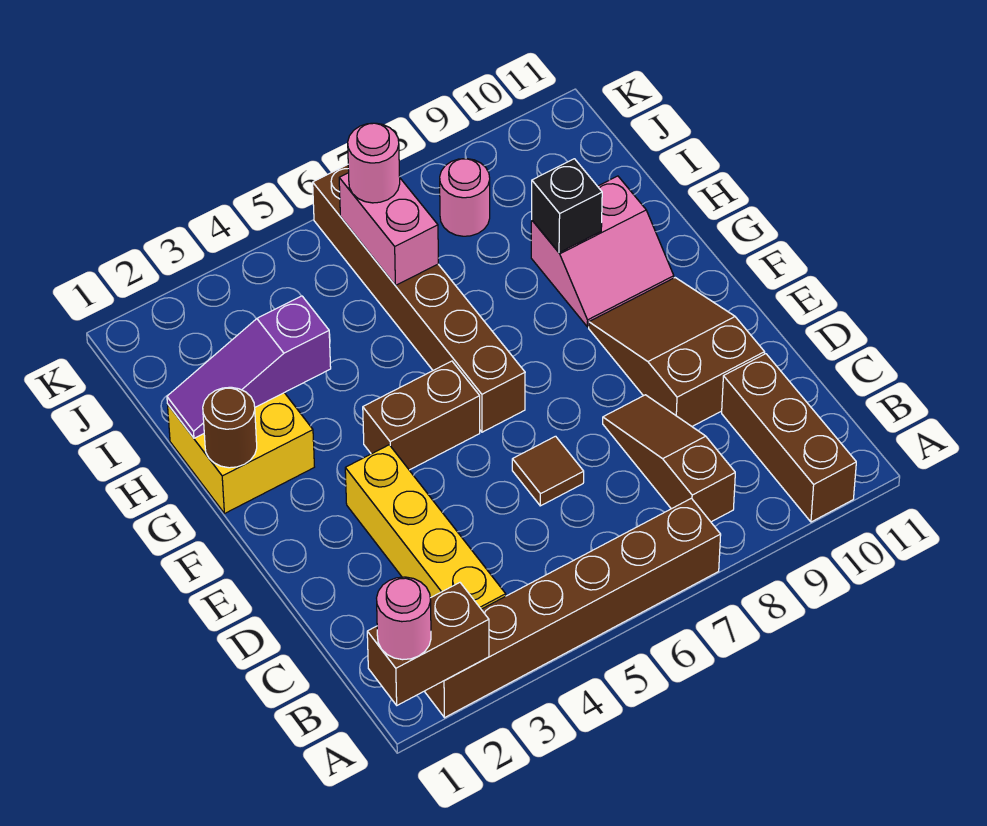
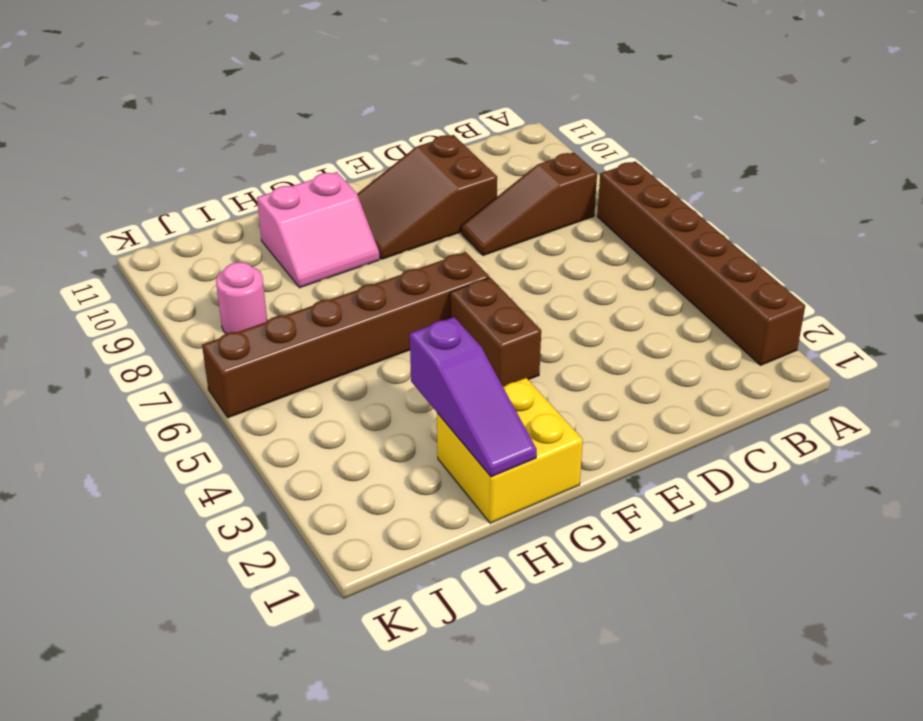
pink 2x2 slope [257,172,380,288] -> pink 2x2 slope turned to [531,176,674,327]
none -> brown 1x3 brick [722,354,856,522]
none -> yellow 1x4 brick [345,445,506,609]
none -> brown 1x1 tile [512,436,584,506]

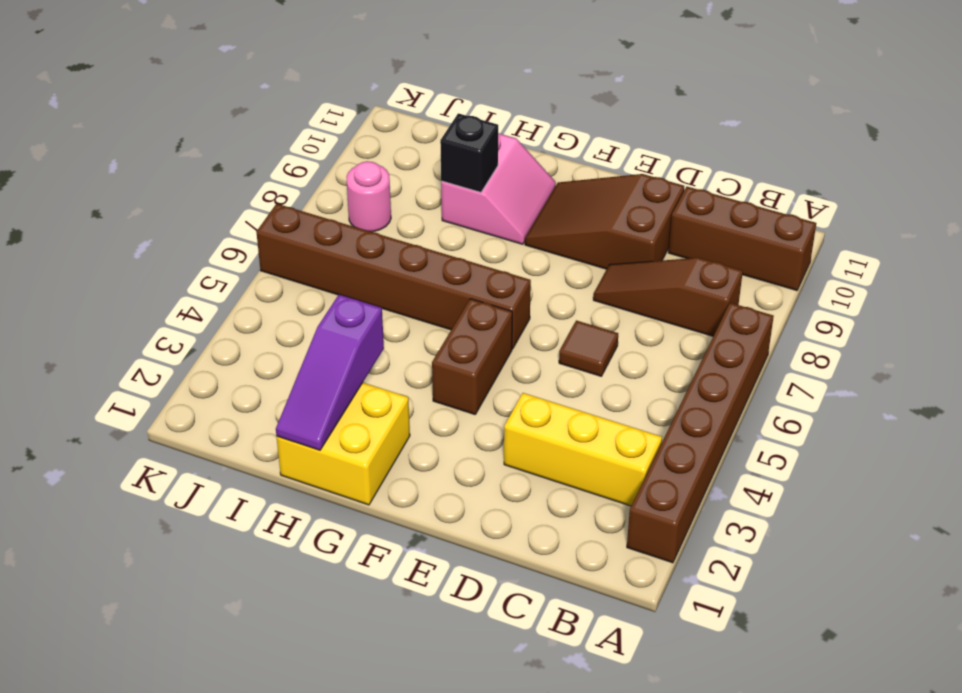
yellow 1x3 brick [504,393,662,506] -> yellow 1x4 brick [345,445,506,609]
none -> brown 1x2 brick [367,583,489,705]
none -> brown 1x1 round brick [203,387,257,468]
none -> pink 1x2 brick [339,173,438,285]

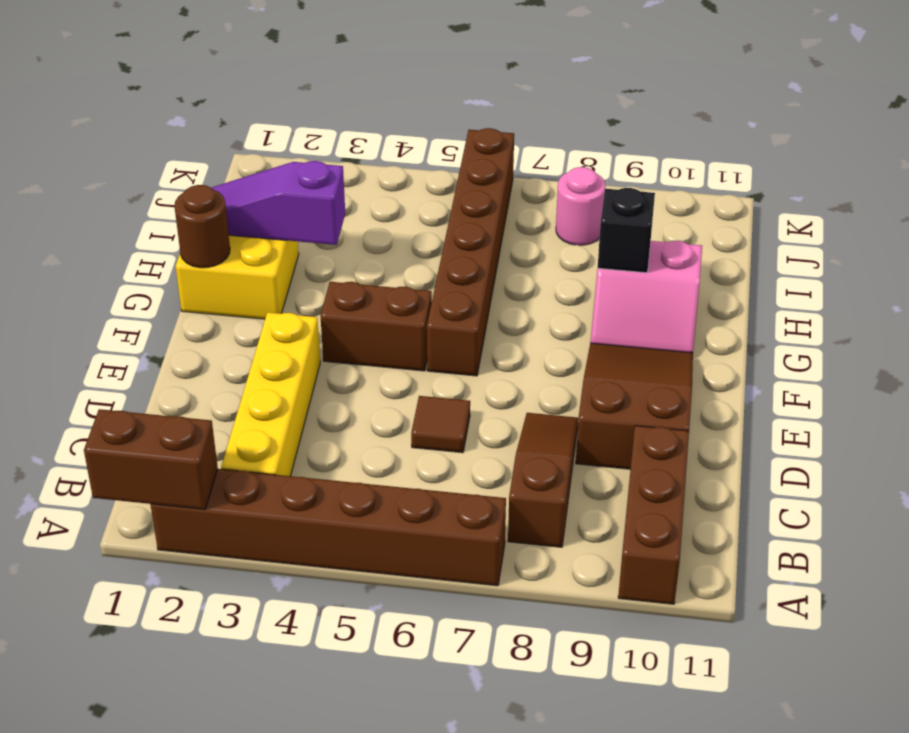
none -> pink 1x2 brick [339,173,438,285]
none -> pink 1x1 round brick [377,577,431,660]
none -> pink 1x1 round brick [348,123,400,203]

